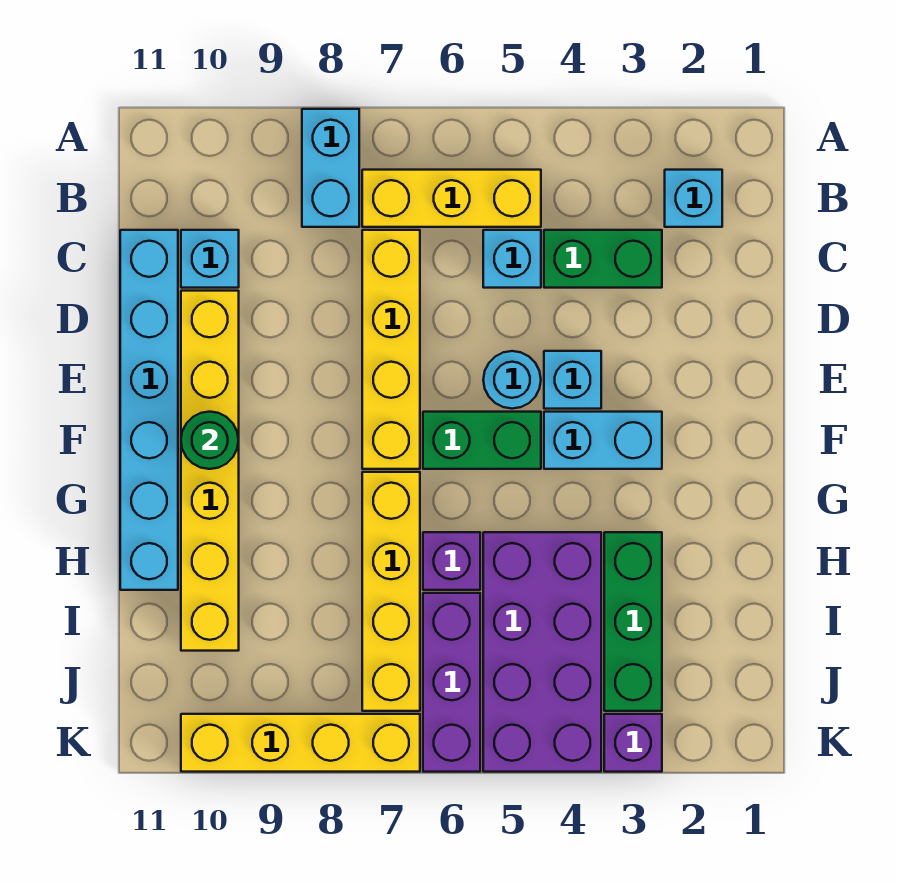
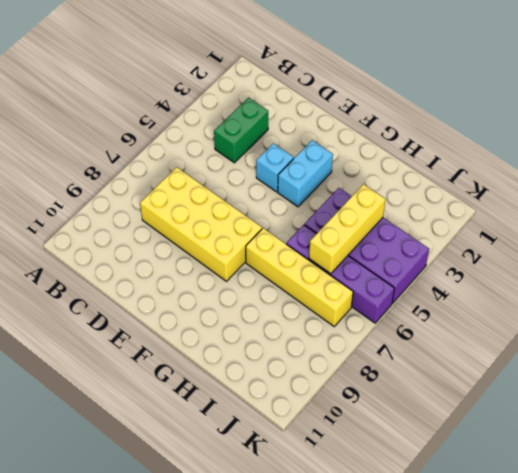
yellow 2x4 brick [140,167,262,281] -> yellow 1x4 brick [362,230,420,469]
yellow 1x3 brick [309,184,386,274] -> yellow 1x3 brick moved to [362,170,541,227]
none -> cyan 1x2 brick [302,109,359,227]
none -> cyan 1x1 brick [665,170,722,227]
none -> cyan 1x1 brick [483,230,541,288]

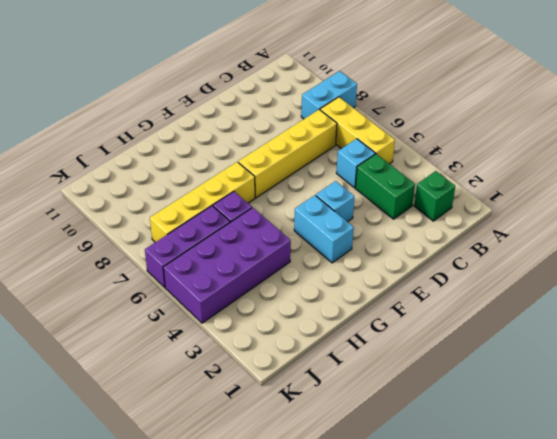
green 1x1 brick [414,171,455,221] -> cyan 1x1 brick [665,170,722,227]
none -> cyan 1x1 brick [181,230,239,288]
none -> cyan 1x6 brick [120,230,178,590]
none -> yellow 1x6 brick [181,291,239,651]

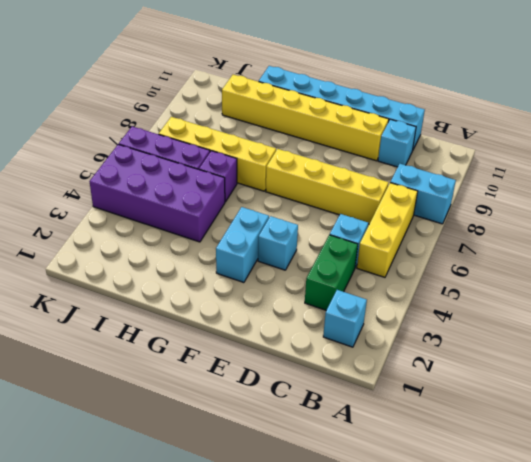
none -> cyan 1x1 round brick [483,351,541,409]
none -> green 1x2 brick [423,412,541,469]
none -> green 1x3 brick [604,532,662,711]

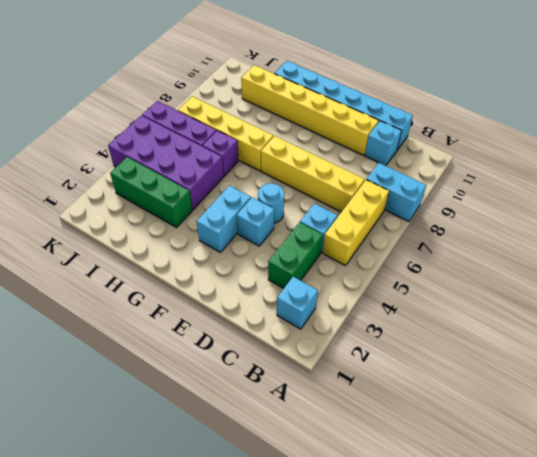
none -> green 1x2 brick [423,412,541,469]
none -> purple 1x1 brick [604,714,662,772]
none -> yellow 1x4 brick [181,714,420,772]

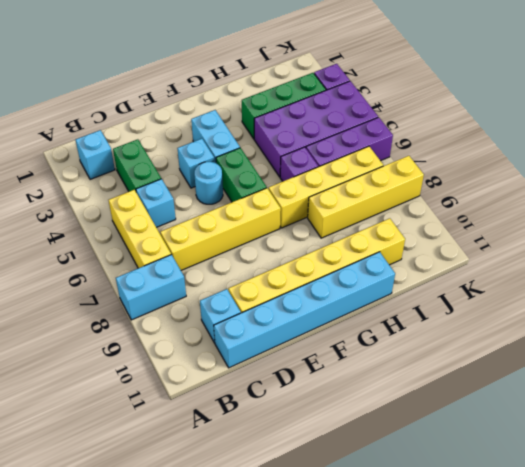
yellow 1x4 brick [308,156,424,238] -> yellow 1x4 brick turned to [181,714,420,772]
none -> green 1x1 round brick [181,412,238,469]

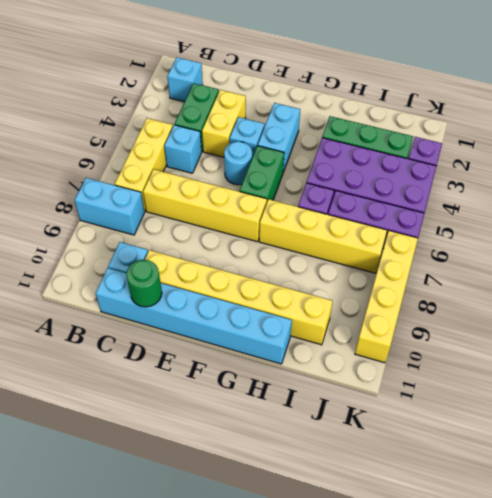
yellow 1x2 brick [202,90,246,157] -> none
green 1x1 round brick [126,260,162,307] -> green 1x1 round brick moved to [181,412,238,469]

